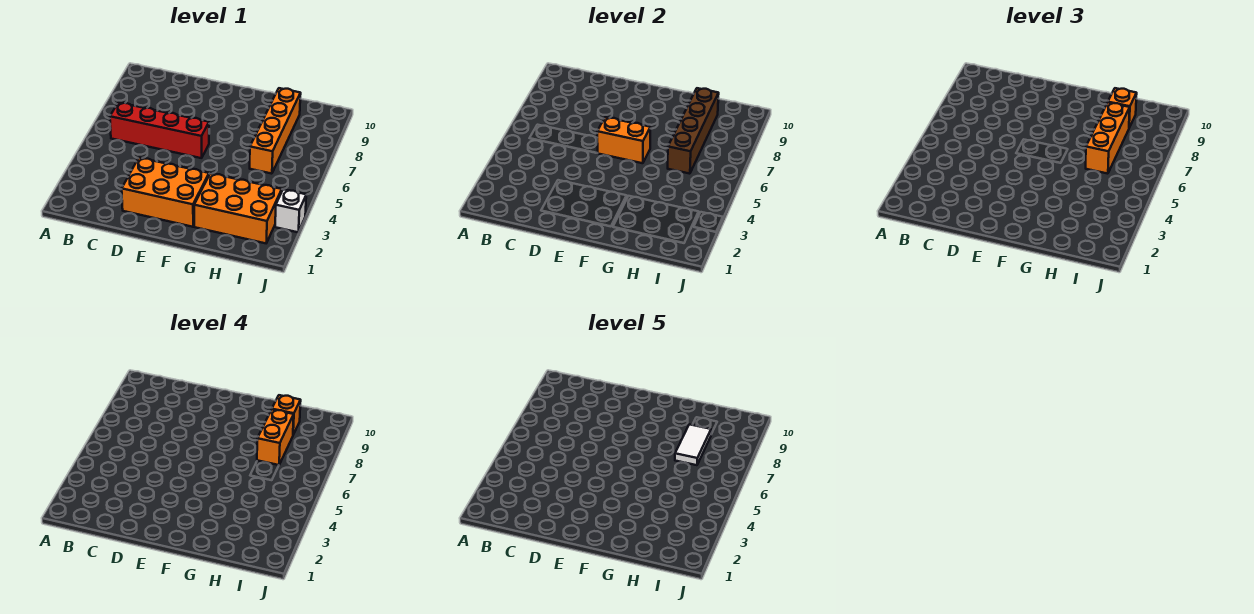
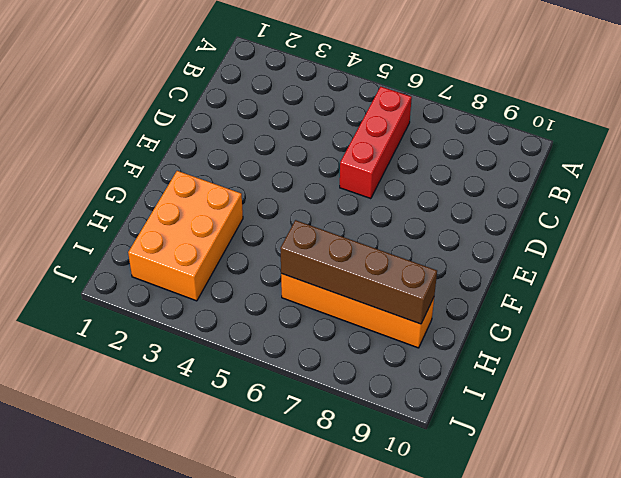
red 1x3 brick [340,87,412,199] -> red 1x4 brick [110,102,209,158]
none -> orange 2x3 brick [122,158,209,227]
none -> white 1x1 brick [275,189,306,232]
none -> orange 1x2 brick [597,117,650,163]

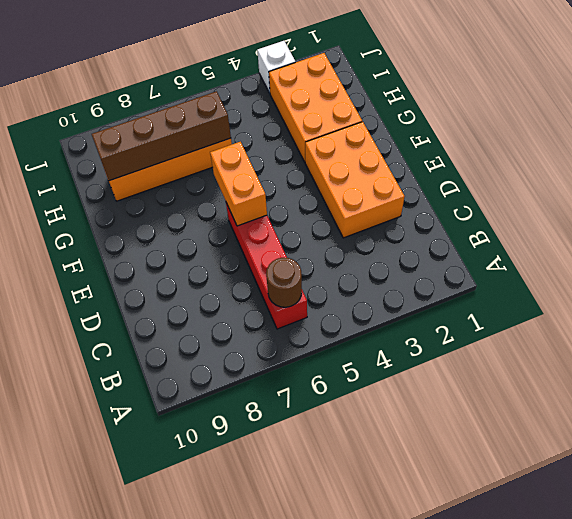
brown 1x1 round brick [266,258,302,307] -> none
none -> orange 1x3 brick [1086,103,1130,174]
none -> orange 1x1 brick [1108,88,1137,128]
none -> orange 1x2 brick [257,410,294,465]

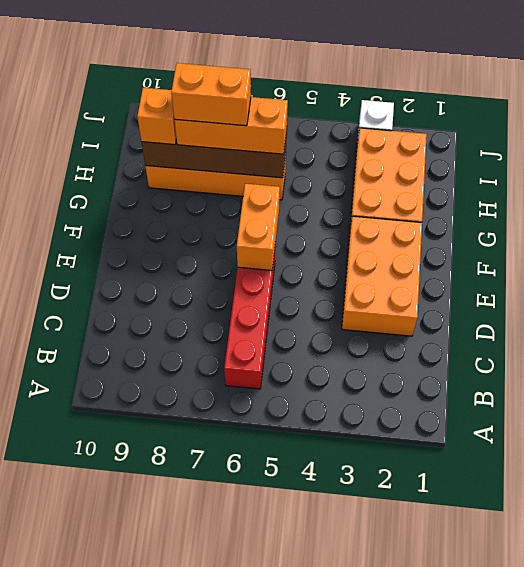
none -> orange 1x1 brick [272,395,301,435]
none -> white 1x2 tile [675,424,711,465]

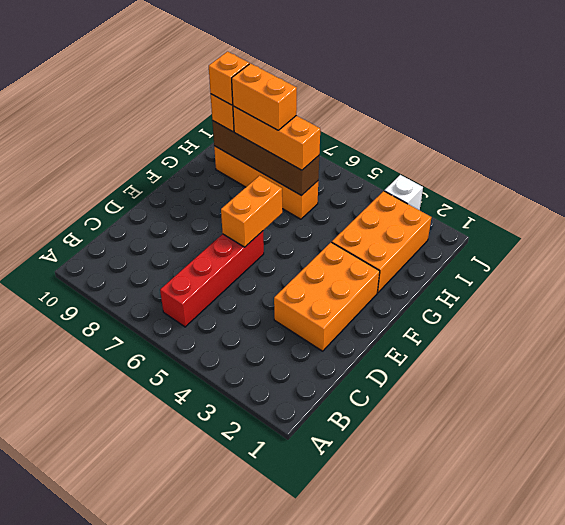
none -> white 1x2 tile [675,424,711,465]

